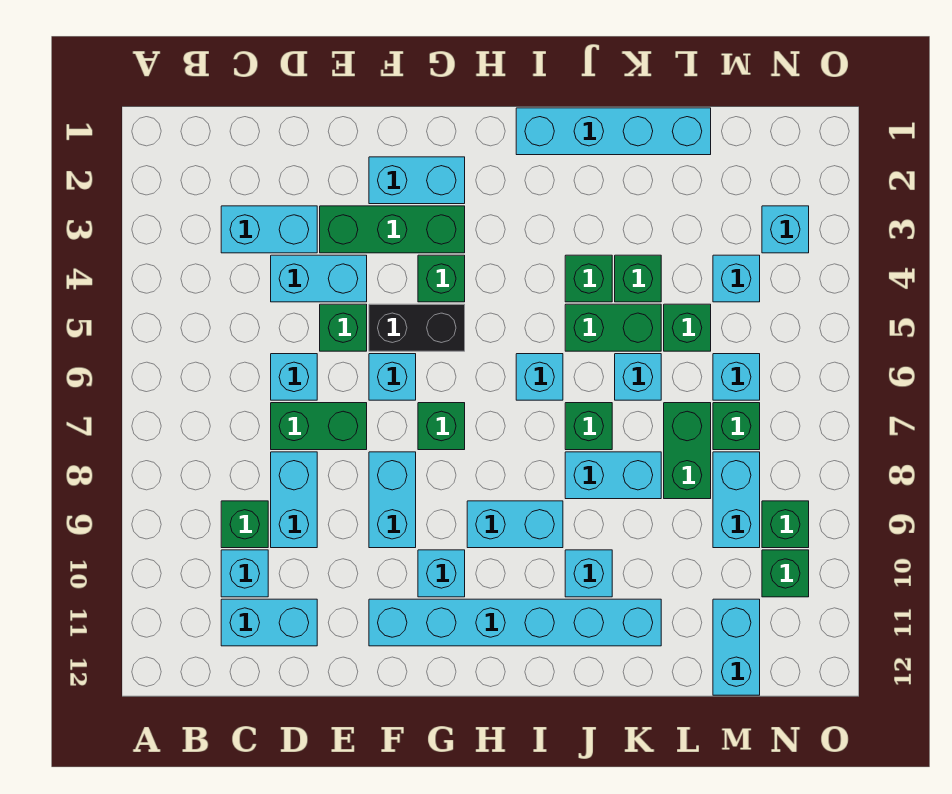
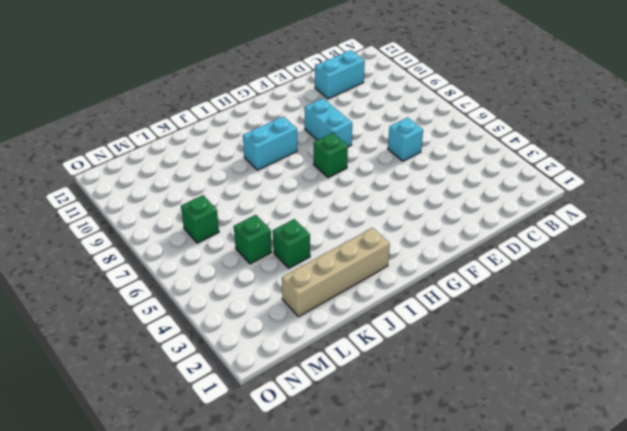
tan 1x4 brick [282,228,390,317] -> none
none -> cyan 1x2 brick [221,206,317,253]
none -> green 1x1 brick [221,501,268,548]
none -> cyan 1x1 brick [221,550,268,597]
none -> cyan 1x2 brick [271,255,367,302]

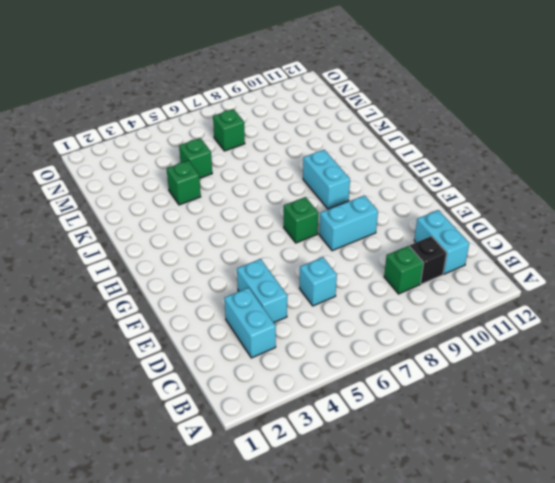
black 1x1 brick [410,236,447,284] -> cyan 1x1 brick [221,550,268,597]
none -> green 1x2 brick [271,403,367,450]
none -> cyan 1x2 brick [271,452,317,548]
none -> green 1x3 brick [320,206,465,253]
none -> green 1x1 brick [320,304,367,351]

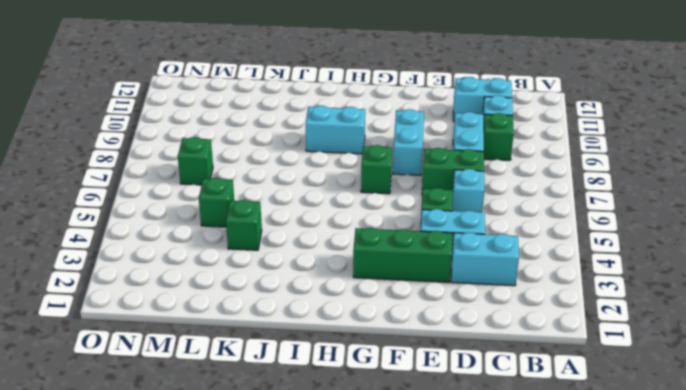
none -> cyan 1x2 brick [369,157,465,204]
none -> black 1x2 brick [369,304,465,351]
none -> cyan 1x1 brick [369,354,416,400]
none -> cyan 1x6 brick [369,599,661,646]

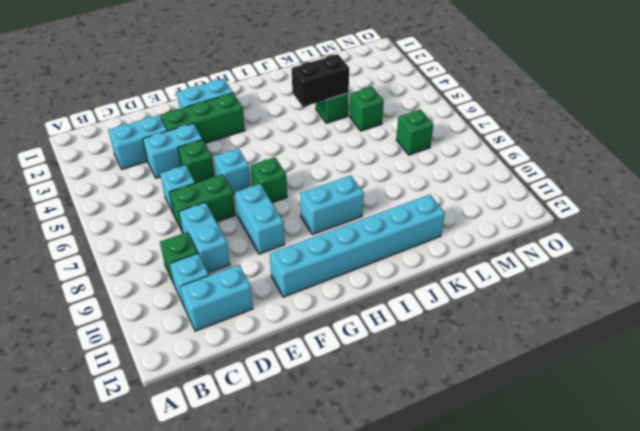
black 1x2 brick [292,54,349,107] -> black 1x2 brick moved to [369,304,465,351]
none -> green 1x1 brick [418,255,465,302]
none -> cyan 1x1 brick [418,550,465,597]
none -> cyan 1x4 brick [516,108,711,155]
none -> cyan 1x1 brick [516,354,563,400]

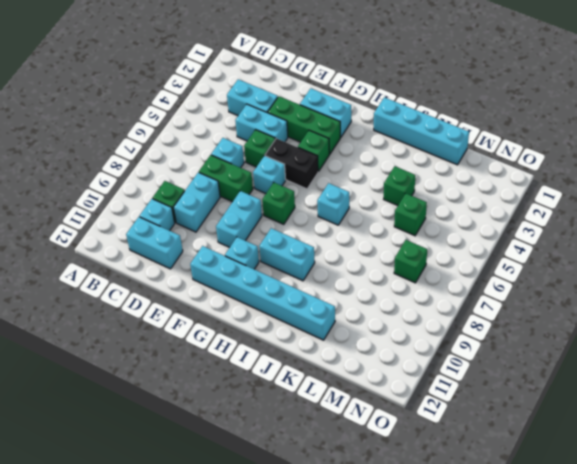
none -> green 1x1 brick [565,255,612,302]
none -> green 1x2 brick [565,304,661,351]
none -> green 1x1 brick [565,403,612,450]
none -> cyan 1x2 brick [565,452,661,499]

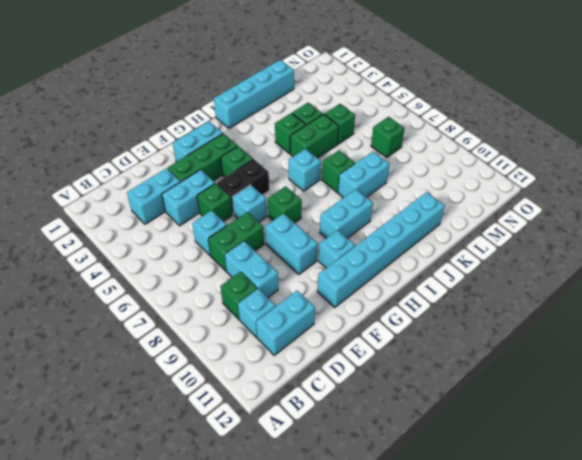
none -> cyan 1x1 brick [565,550,612,597]
none -> cyan 1x1 brick [615,354,661,400]
none -> green 1x2 brick [664,403,711,499]
none -> cyan 1x1 brick [713,255,760,302]

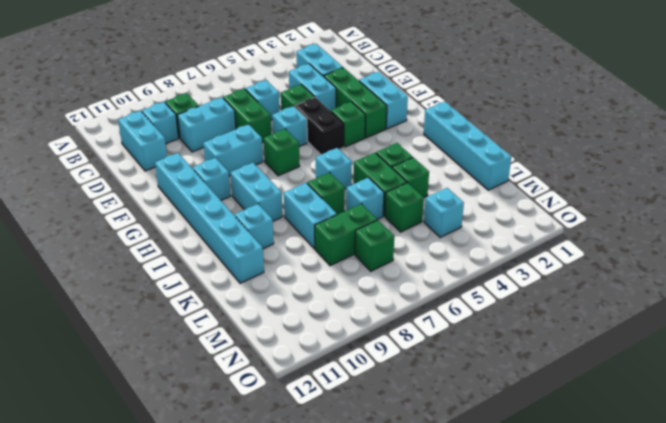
none -> cyan 1x1 brick [713,354,760,400]
none -> cyan 1x2 brick [713,452,760,548]
none -> cyan 1x2 brick [713,599,760,695]
none -> cyan 1x1 brick [762,206,809,253]

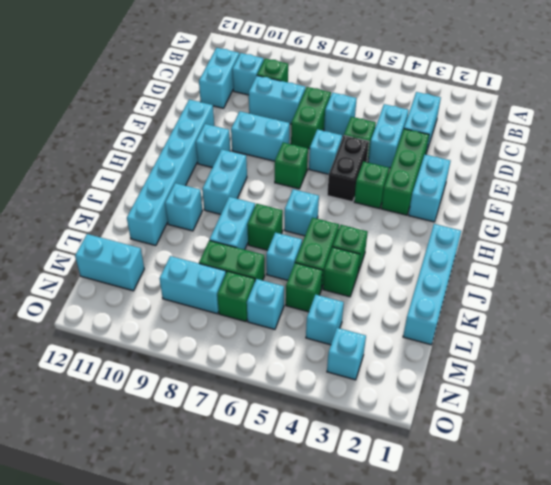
none -> green 1x1 brick [762,501,809,548]
none -> green 1x1 brick [762,550,809,597]

